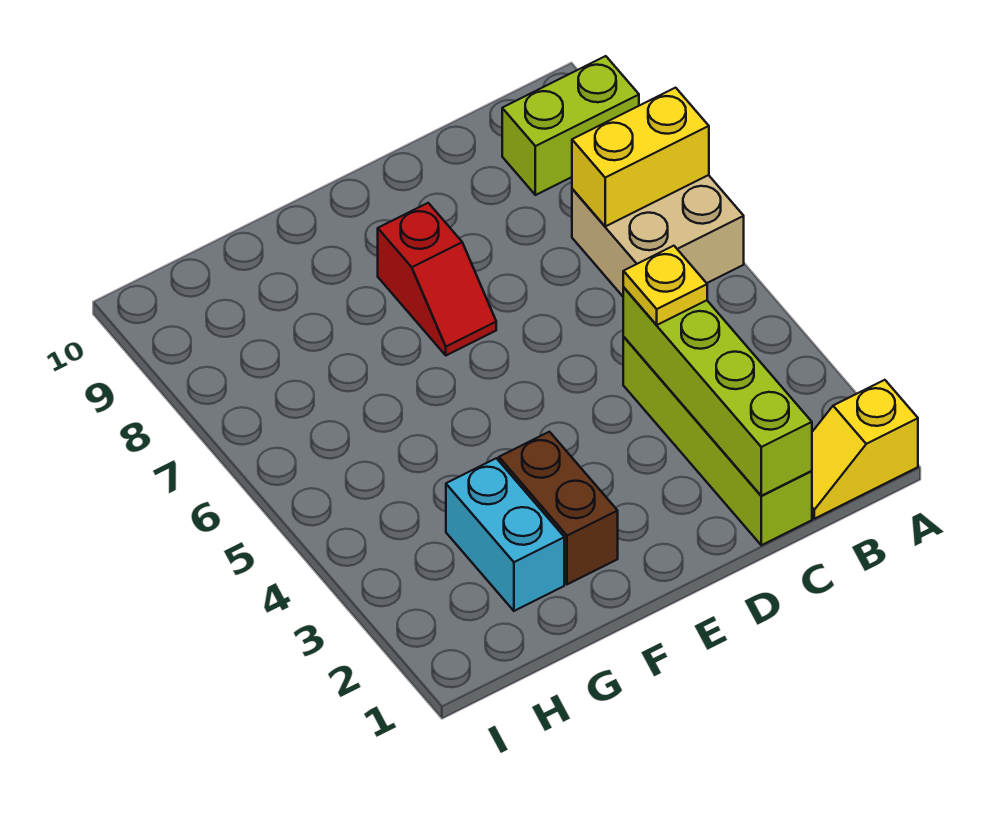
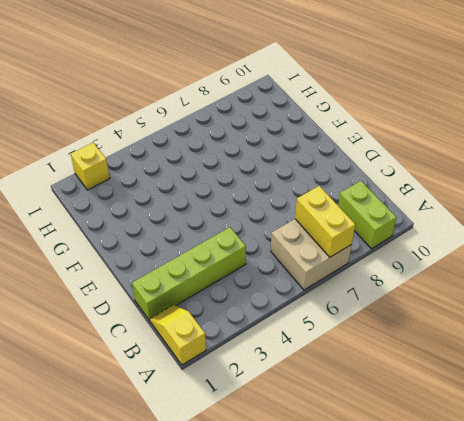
yellow 1x1 brick [71,143,110,190] -> none
none -> red 1x2 slope [378,203,496,355]
none -> brown 1x2 brick [499,432,618,584]

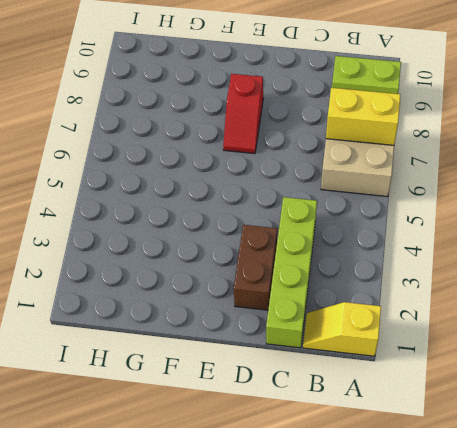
brown 1x2 brick [234,225,277,310] -> brown 1x2 brick moved to [499,432,618,584]
none -> cyan 1x2 brick [446,458,564,611]
none -> lime 1x4 brick [623,288,812,496]

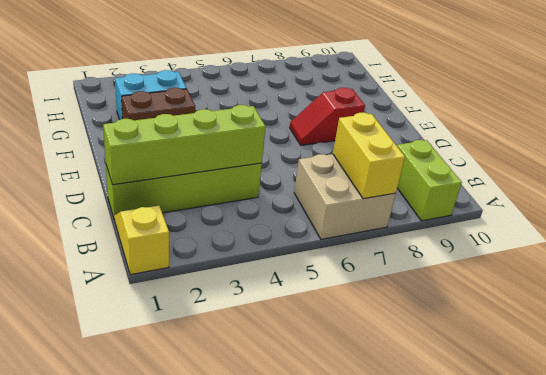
none -> yellow 1x1 plate [623,246,707,325]

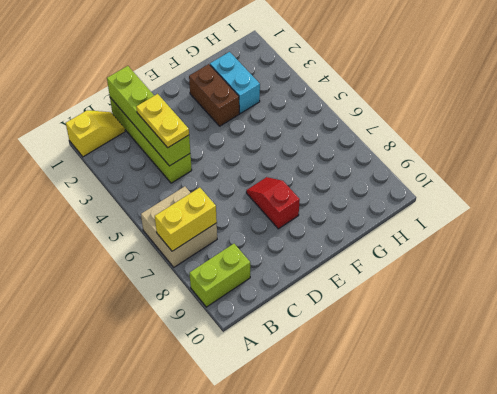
yellow 1x2 plate [136,94,189,148] -> yellow 1x1 plate [623,246,707,325]

